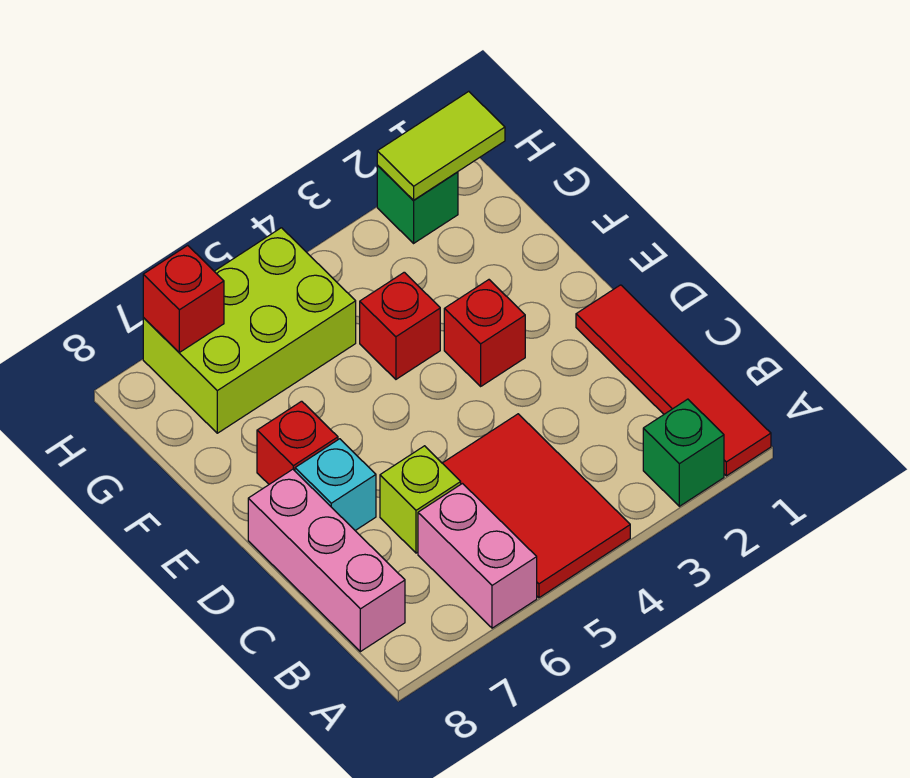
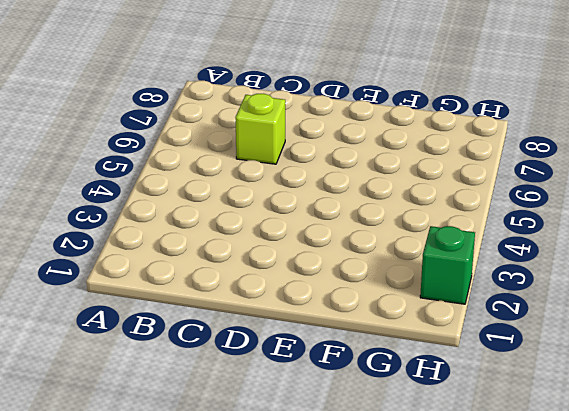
none -> red 1x4 tile [576,285,771,476]
none -> green 1x1 brick [643,399,724,506]
none -> red 2x3 tile [443,414,630,598]

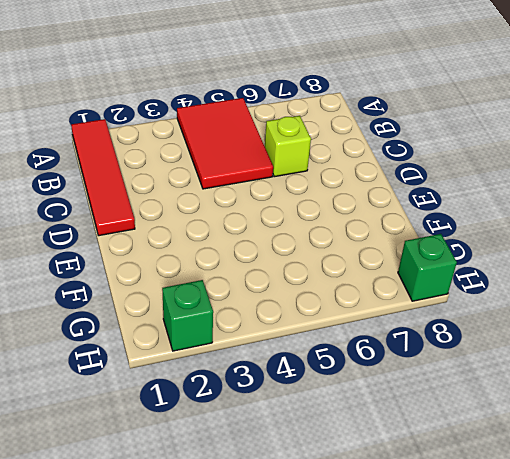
green 1x1 brick [398,234,457,301] -> green 1x1 brick moved to [643,399,724,506]
none -> pink 1x2 brick [418,484,537,628]
none -> pink 1x3 brick [248,469,405,652]
none -> cyan 1x1 brick [295,439,376,530]

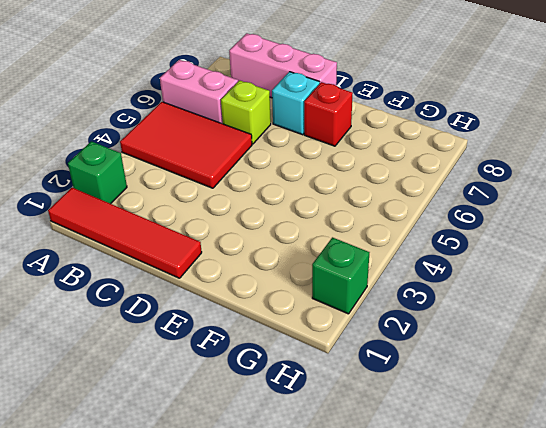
none -> red 1x1 brick [444,280,525,386]
none -> red 1x1 brick [360,272,440,379]
none -> lime 2x3 brick [143,228,356,433]

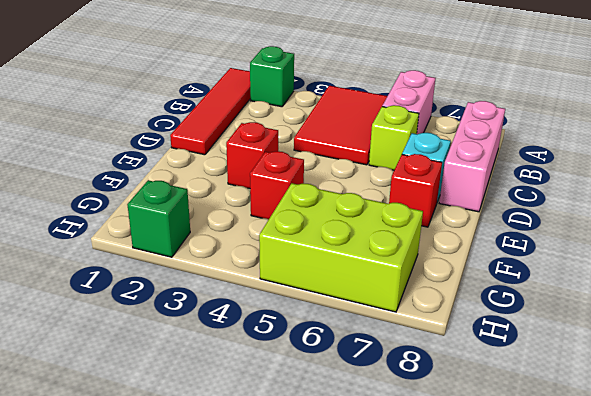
none -> lime 1x2 tile [377,91,505,200]
none -> red 1x1 brick [143,245,224,352]

